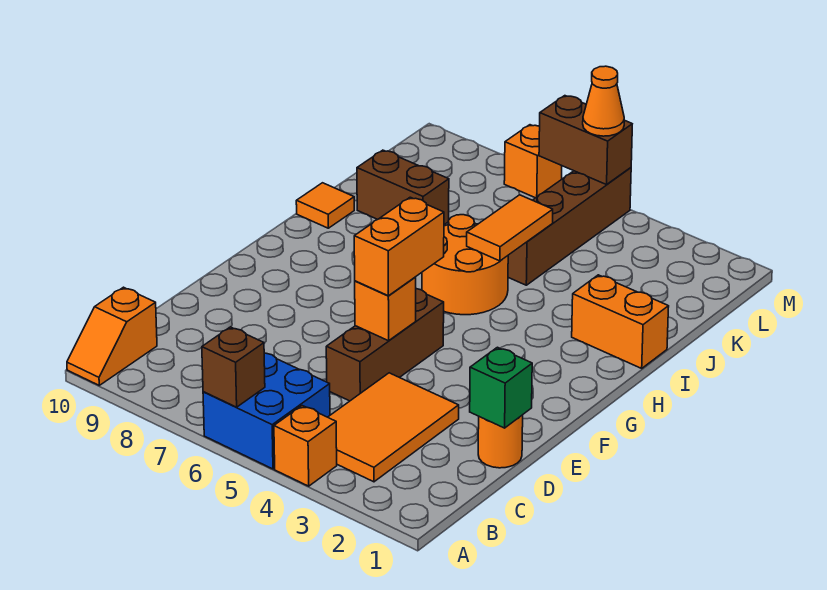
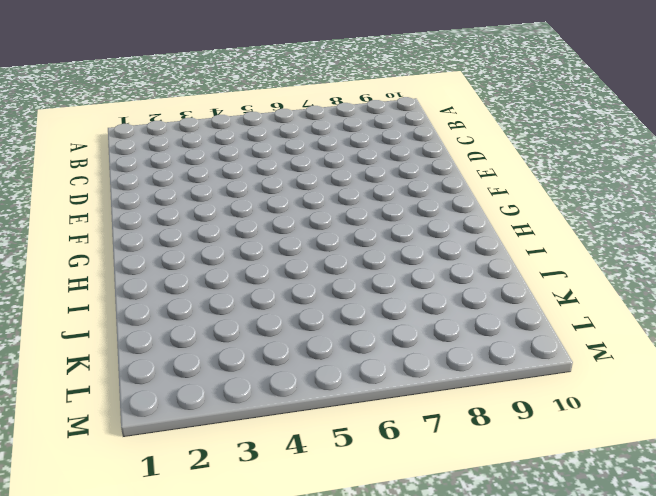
none -> orange 1x1 brick [274,406,337,486]
none -> blue 2x2 brick [203,353,330,469]
none -> orange 1x2 slope [67,287,157,385]

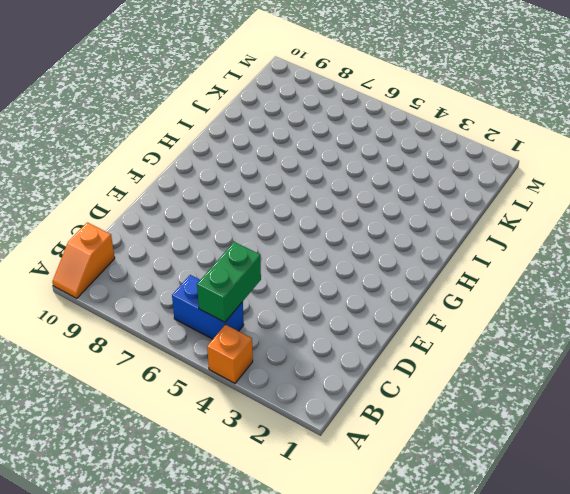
blue 1x2 brick [172,275,244,339] -> blue 2x2 brick [203,353,330,469]
green 1x2 brick [197,242,261,322] -> none
none -> orange 2x3 tile [328,373,459,482]
none -> orange 1x1 round brick [478,415,523,468]
none -> brown 1x3 brick [326,289,444,401]

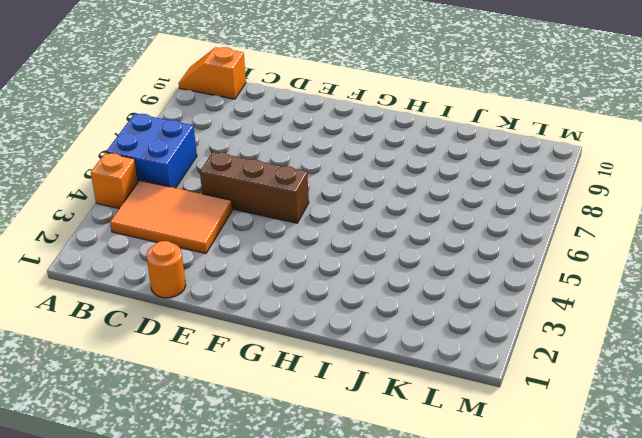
none -> orange 2x2 round brick [422,215,508,315]
none -> orange 1x2 brick [572,275,669,368]
none -> orange 1x1 tile [296,183,354,228]

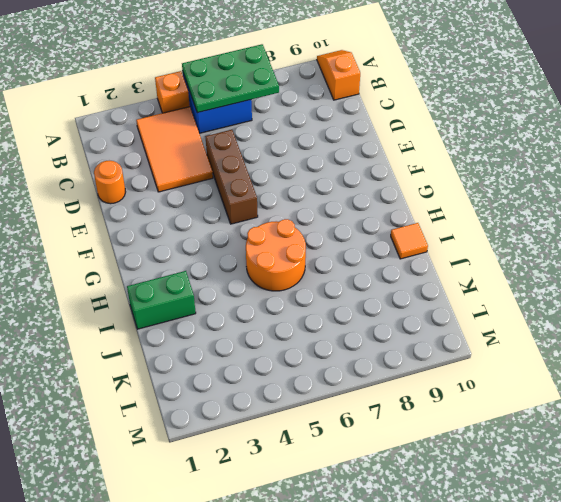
green 2x3 plate [182,44,279,113] -> brown 1x1 brick [202,327,265,407]
green 1x2 brick [127,271,196,329] -> orange 1x2 brick [572,275,669,368]
none -> brown 1x4 brick [508,168,631,285]
none -> brown 1x2 brick [357,150,449,225]
none -> orange 1x1 brick [504,125,562,198]

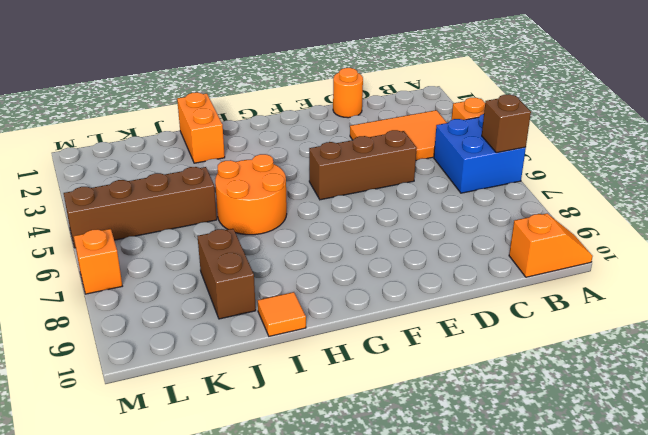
none -> green 1x1 brick [470,347,532,428]
none -> orange 1x1 brick [355,278,416,341]
none -> orange 1x2 tile [467,195,553,261]

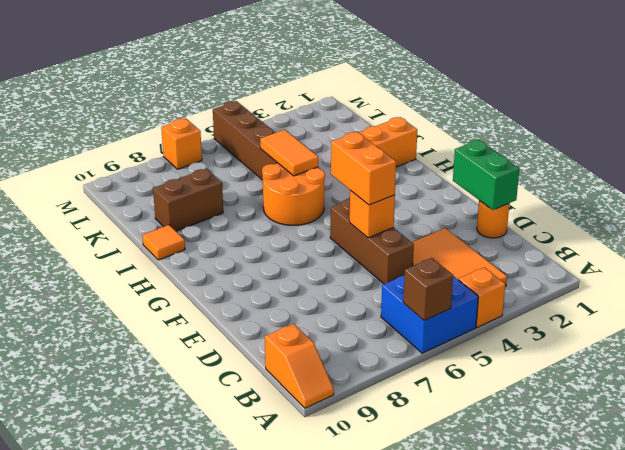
green 1x2 brick [453,140,519,210] -> green 1x1 brick [470,347,532,428]
none -> brown 1x2 brick [539,96,632,185]
none -> orange 1x1 cone [583,66,624,136]

